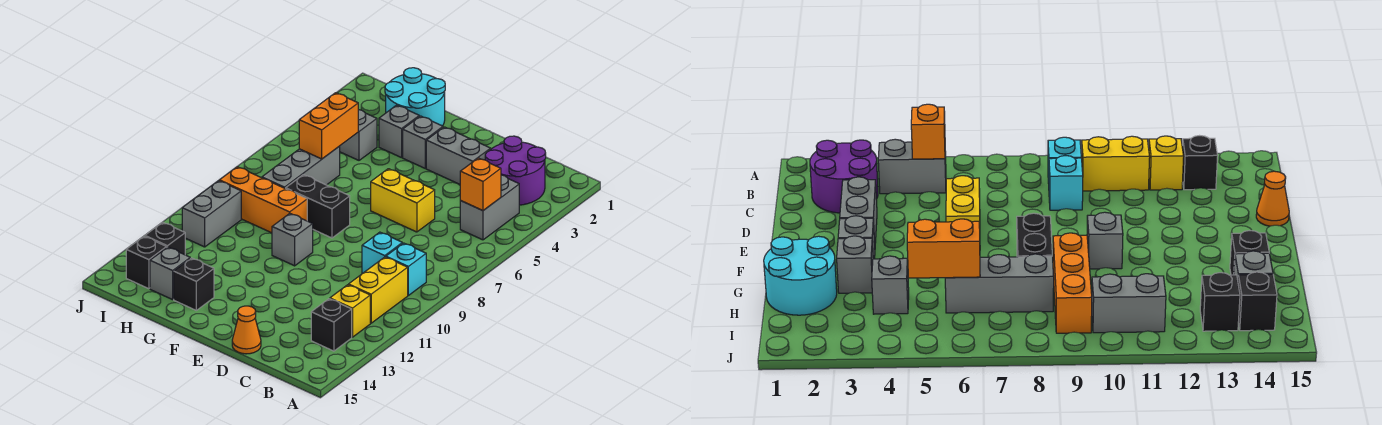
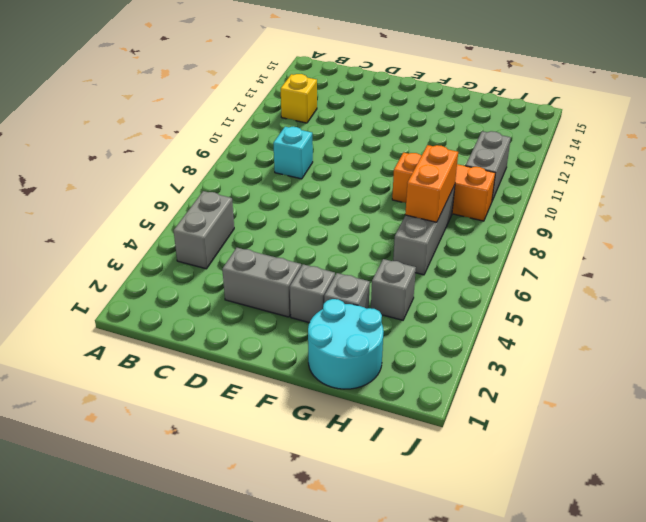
orange 1x2 brick [405,145,458,222] -> orange 1x2 brick moved to [299,93,358,159]
none -> purple 2x2 round brick [485,136,546,205]
none -> cyan 1x1 brick [386,243,426,295]
none -> yellow 1x2 brick [349,257,408,323]

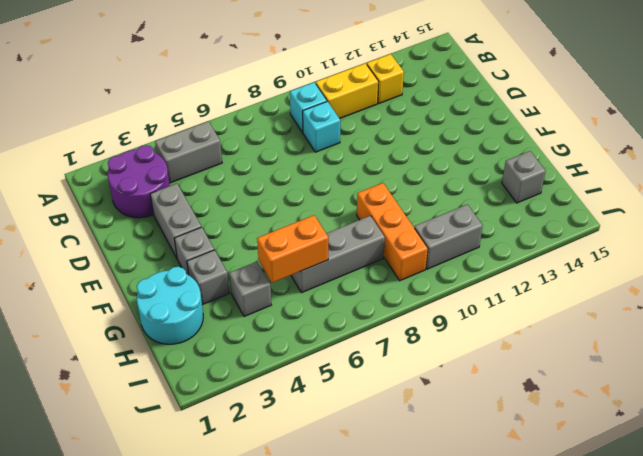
none -> black 1x1 brick [311,299,352,351]
none -> yellow 1x2 brick [371,169,435,232]
none -> orange 1x1 cone [232,306,261,354]

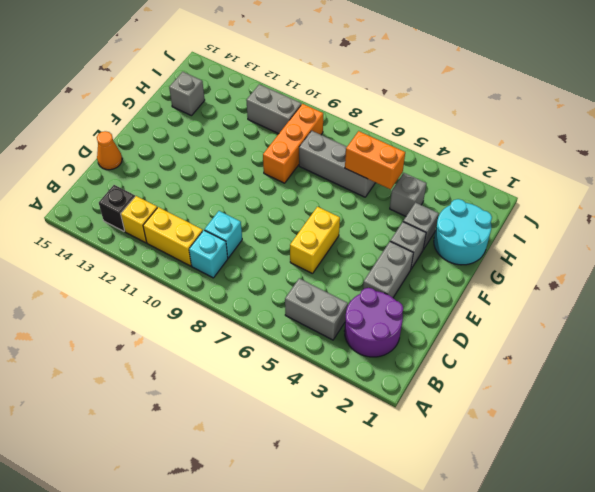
none -> black 1x2 brick [286,175,350,238]
none -> grey 1x1 brick [272,214,313,266]
none -> black 1x1 brick [174,258,214,310]

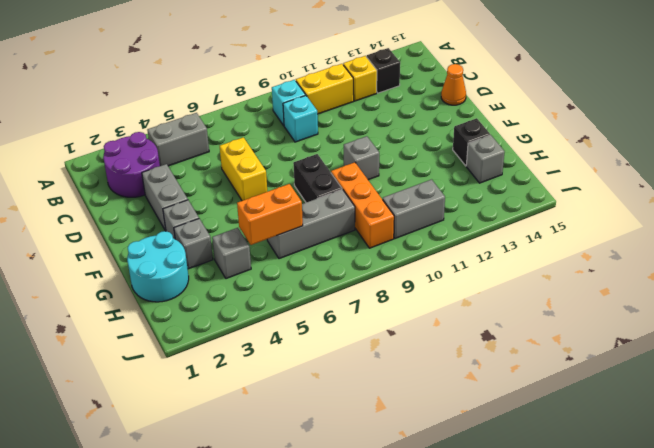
none -> black 1x1 brick [145,222,185,255]
none -> black 1x1 brick [126,236,167,289]
none -> orange 1x1 brick [460,158,501,211]

